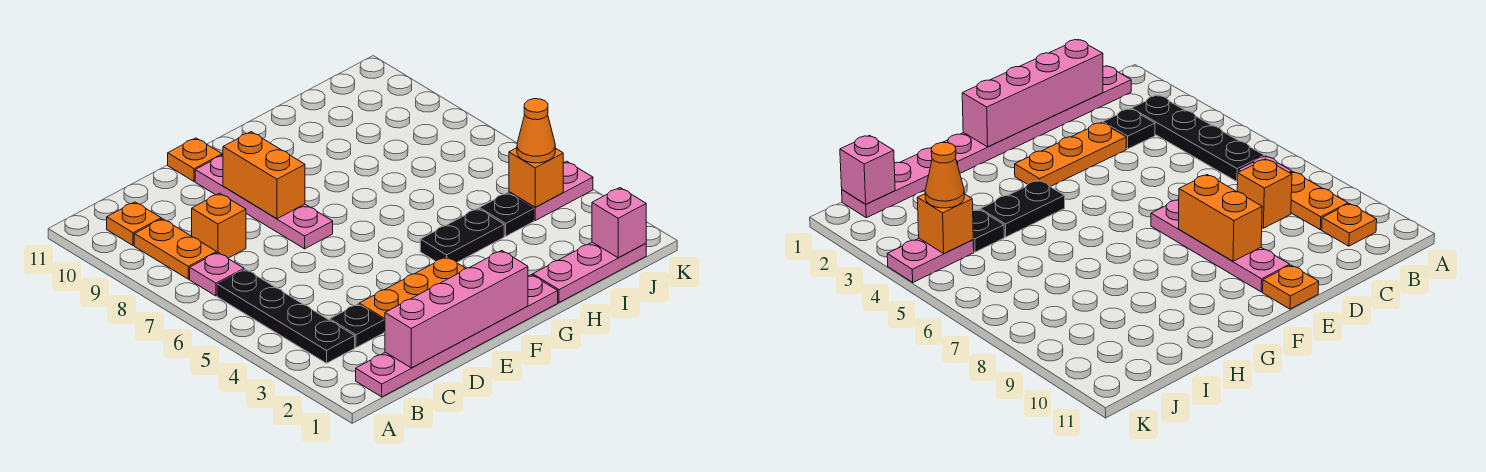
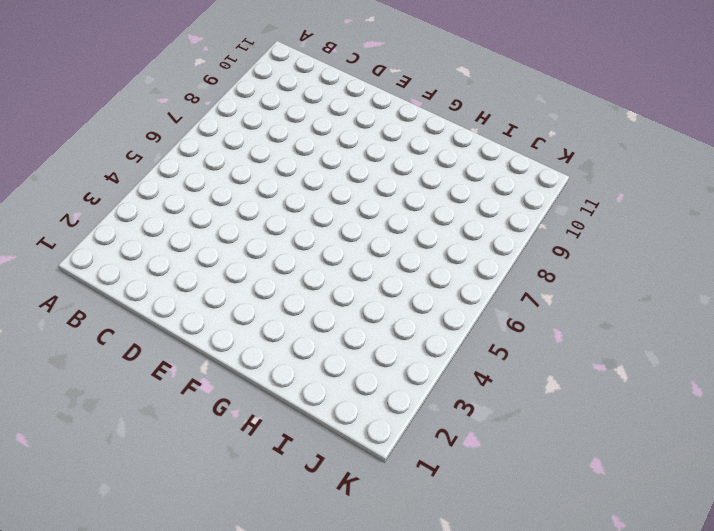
none -> pink 1x6 plate [356,275,558,397]
none -> black 1x4 plate [217,269,355,363]
none -> pink 1x1 plate [190,252,244,296]

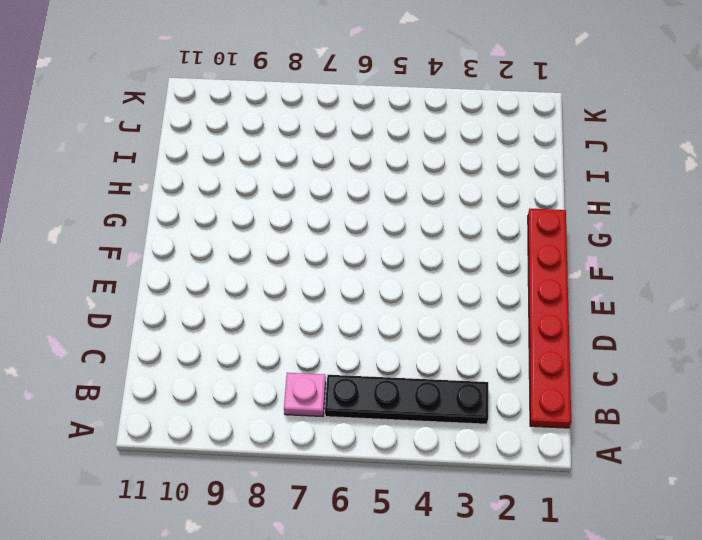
red 1x6 plate [528,209,571,428] -> pink 1x6 plate [356,275,558,397]
none -> orange 1x2 plate [134,219,216,279]
none -> orange 1x1 plate [107,202,161,246]
none -> black 1x1 plate [330,304,384,348]

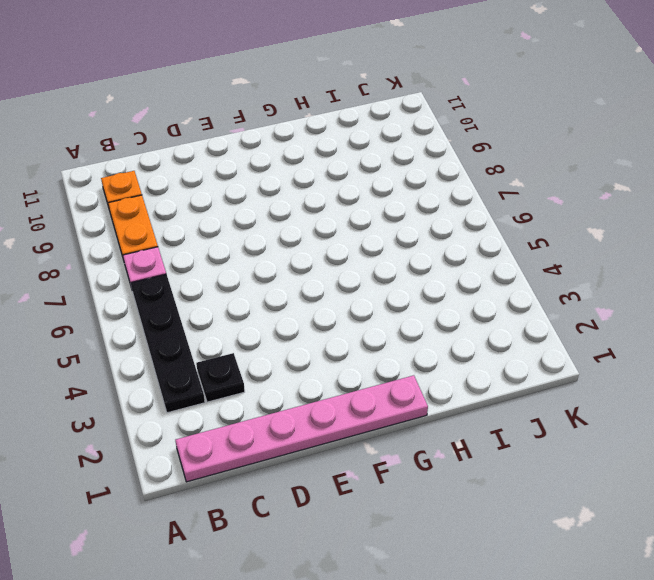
none -> orange 1x1 brick [192,193,246,258]
none -> orange 1x3 plate [359,257,466,331]
none -> pink 1x4 plate [195,155,333,249]

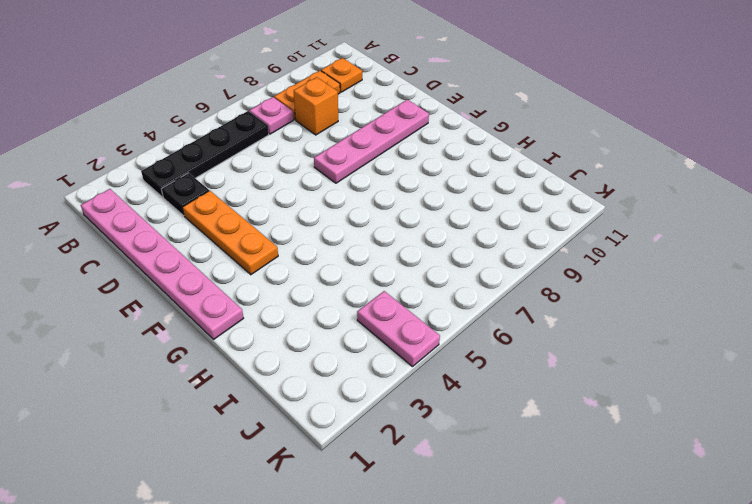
none -> orange 1x1 plate [168,138,222,181]
none -> black 1x2 plate [420,209,504,263]
none -> pink 1x3 plate [533,242,646,302]

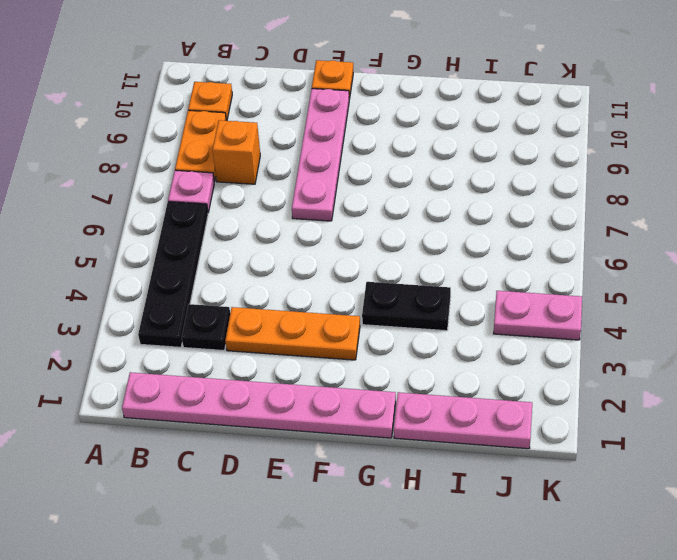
none -> black 1x1 plate [479,193,534,236]
none -> pink 1x4 brick [385,251,528,368]
none -> orange 1x2 brick [223,132,305,219]

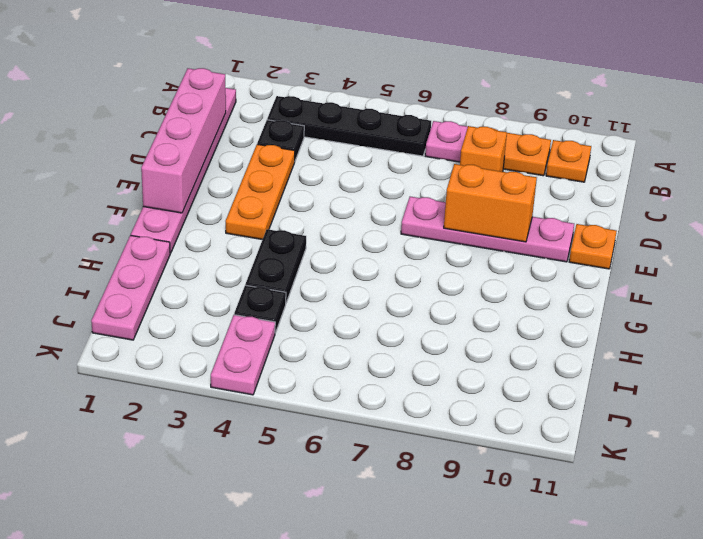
none -> pink 1x1 brick [592,188,646,258]
none -> orange 1x1 brick [509,148,563,207]
none -> orange 1x1 cone [517,99,555,163]

